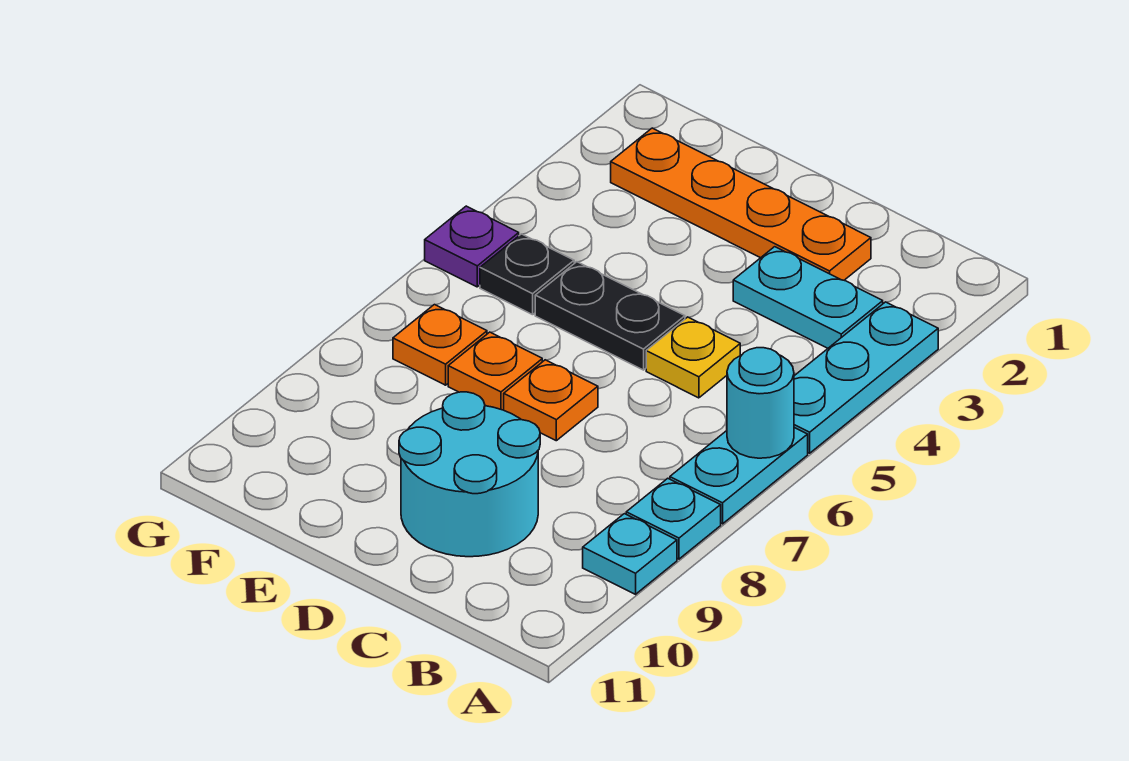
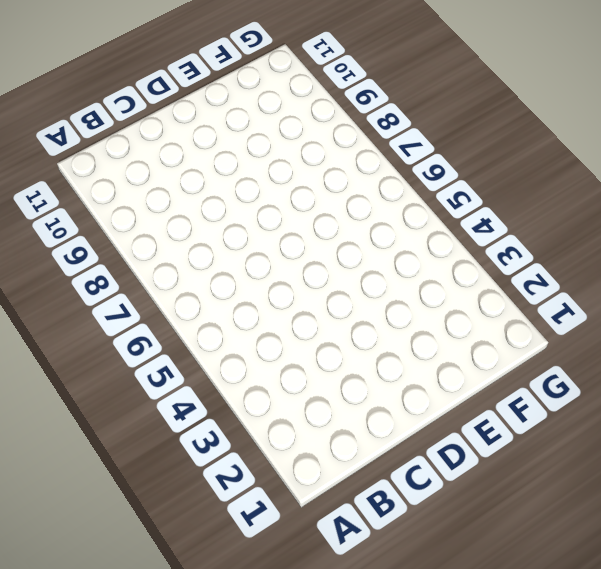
none -> cyan 1x3 plate [794,302,938,453]
none -> cyan 1x2 plate [670,428,808,524]
none -> cyan 1x1 plate [626,478,721,559]

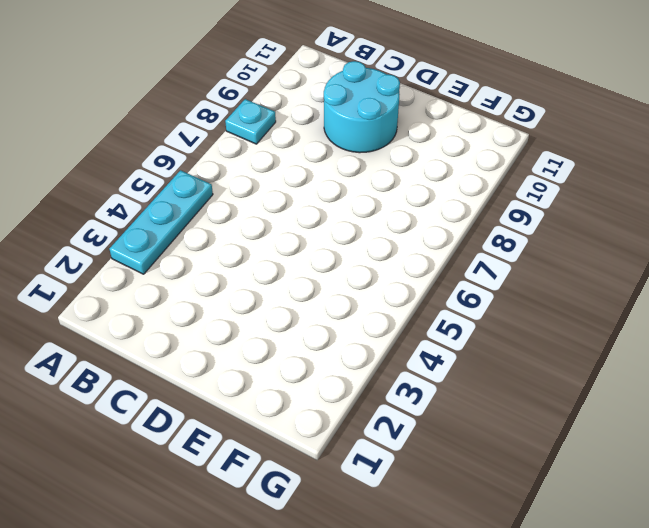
none -> cyan 1x2 plate [670,428,808,524]
none -> cyan 1x1 plate [583,514,677,594]
none -> cyan 1x2 plate [733,247,883,348]

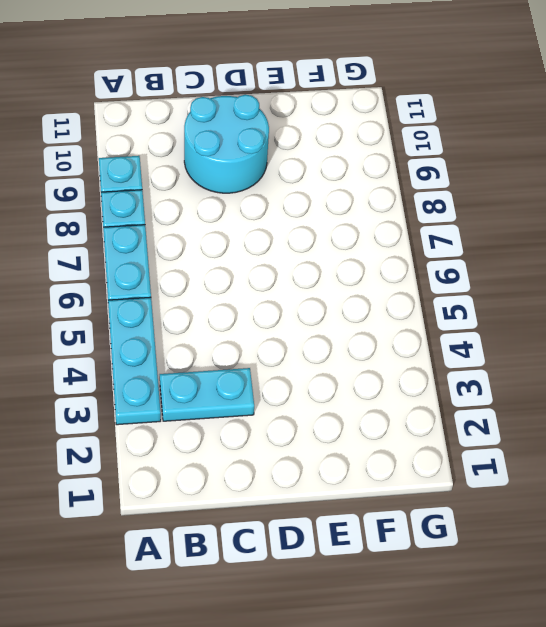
none -> orange 1x4 plate [611,128,871,280]
none -> yellow 1x1 plate [646,317,740,398]
none -> black 1x2 plate [535,262,685,370]

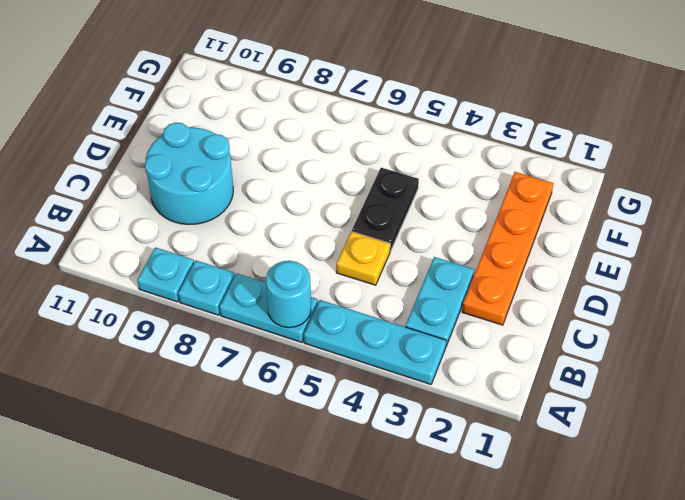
none -> orange 1x1 plate [504,360,598,441]
none -> orange 1x1 plate [448,332,542,410]
none -> black 1x1 plate [480,234,574,315]

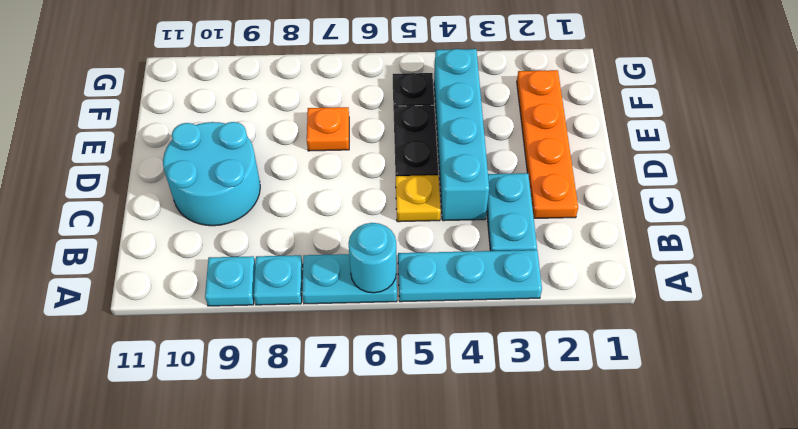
cyan 1x4 brick [434,49,489,221] -> none
none -> orange 1x1 plate [504,360,598,441]
none -> orange 1x1 plate [393,305,487,385]
none -> purple 1x1 plate [425,206,519,287]

